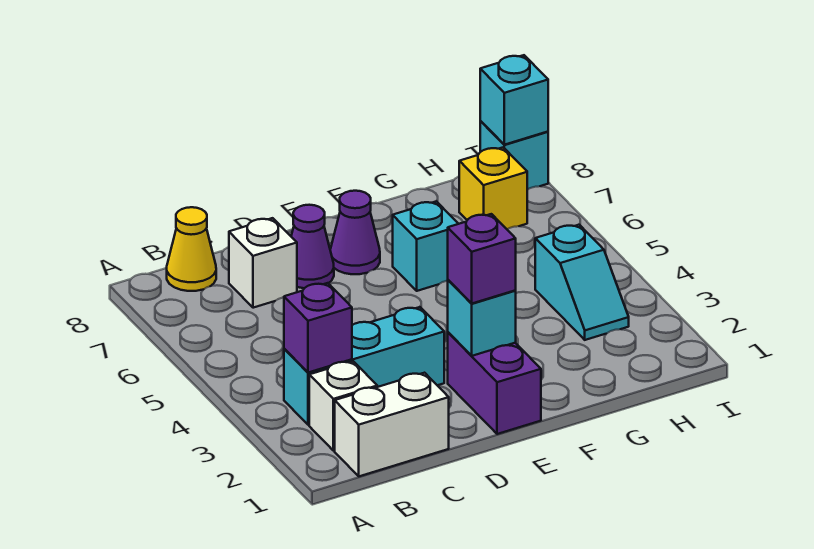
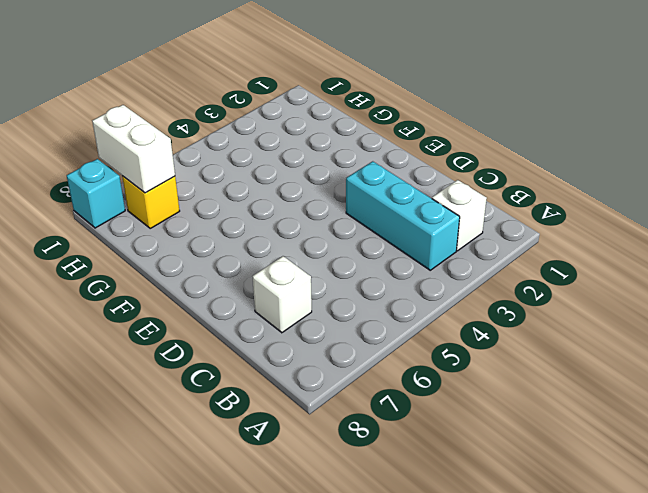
white 1x2 brick [92,105,175,193] -> white 1x2 brick moved to [335,373,449,476]
none -> yellow 1x1 cone [167,207,216,291]
none -> purple 1x1 cone [291,205,334,288]
none -> purple 1x2 brick [448,332,541,434]

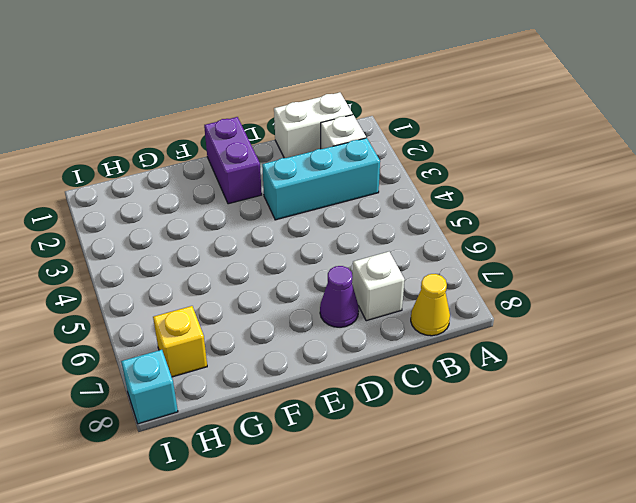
none -> purple 1x1 cone [330,191,380,274]
none -> cyan 1x1 brick [393,201,458,291]
none -> cyan 1x2 slope [535,225,629,340]

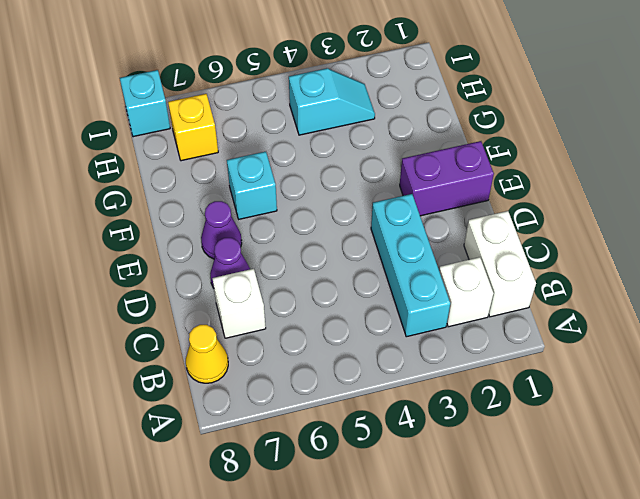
none -> purple 1x1 brick [284,283,352,373]
none -> cyan 1x1 brick [448,280,516,356]
none -> cyan 1x1 brick [480,55,548,145]

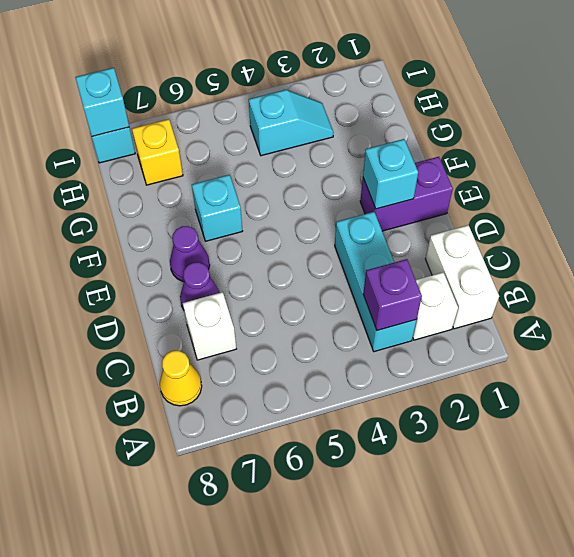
none -> purple 1x1 brick [448,214,516,303]

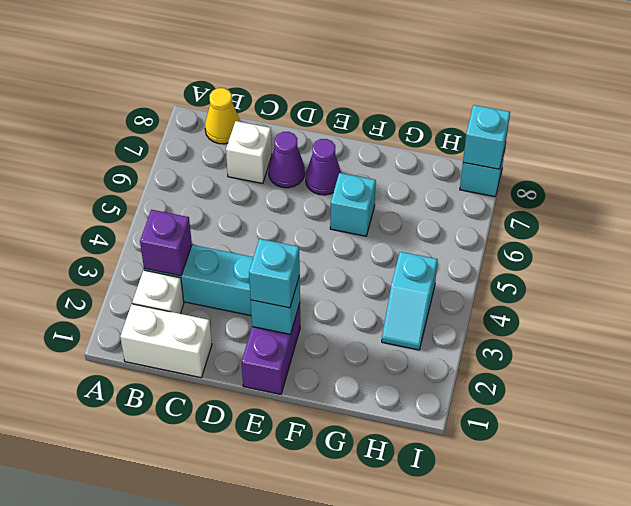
cyan 1x1 brick [249,239,300,308] -> purple 1x1 brick [448,214,516,303]
none -> yellow 1x1 brick [459,147,527,229]

